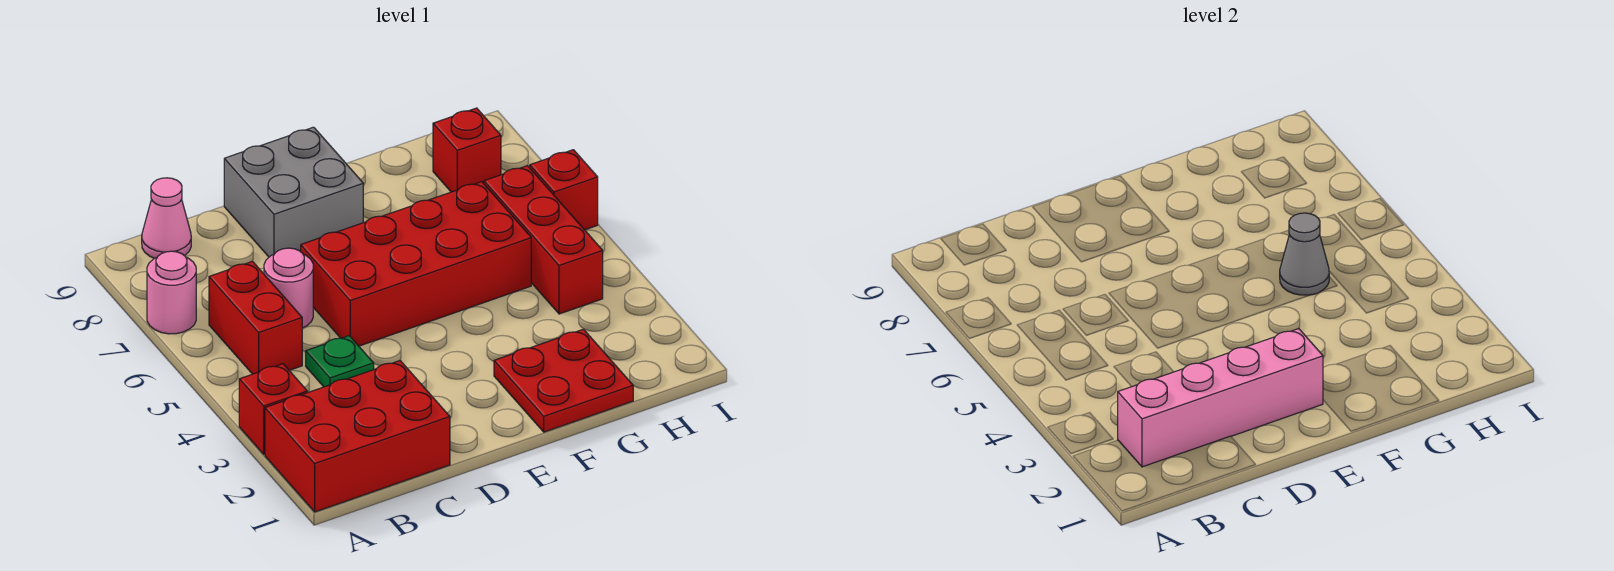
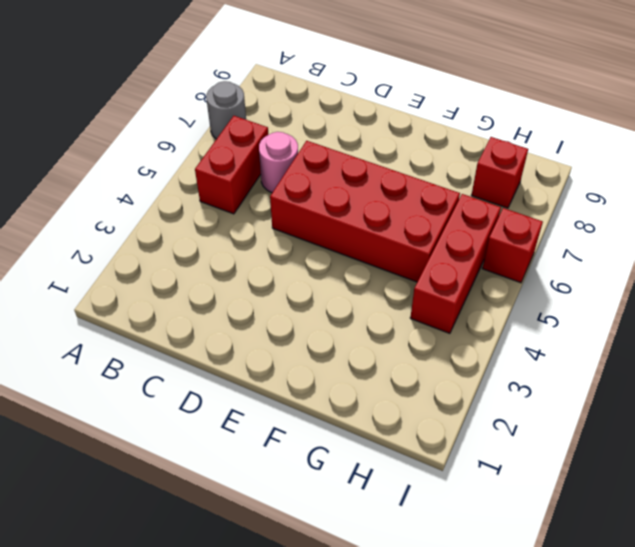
grey 1x1 round brick [206,81,246,139] -> pink 1x1 round brick [147,251,196,334]
none -> red 2x3 brick [265,361,450,512]
none -> red 1x1 brick [239,364,307,454]
none -> pink 1x1 cone [142,178,191,258]

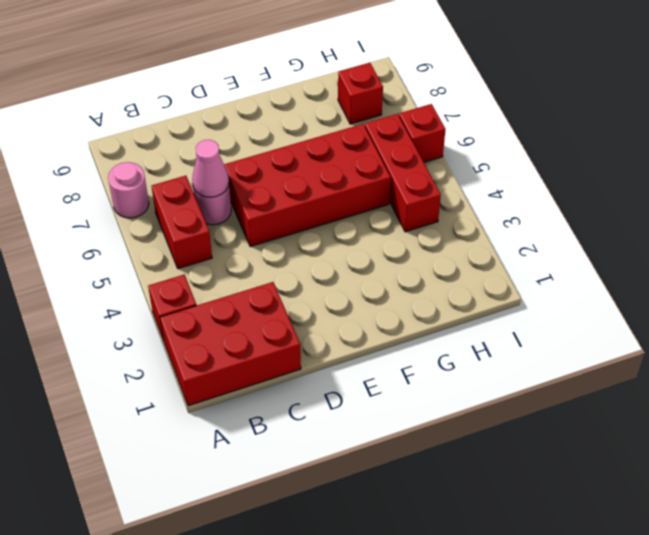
pink 1x1 cone [192,140,229,197] -> pink 1x1 cone moved to [142,178,191,258]
none -> green 1x1 plate [306,336,374,387]
none -> grey 2x2 brick [224,127,363,257]
none -> red 2x2 plate [494,329,633,432]

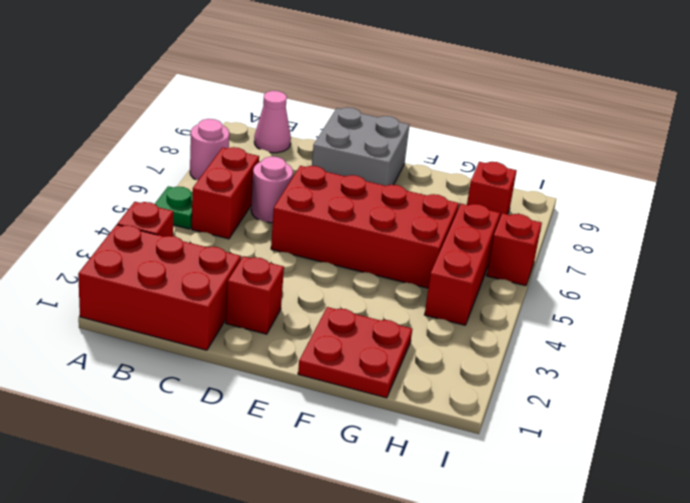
green 1x1 plate [155,186,192,229] -> green 1x1 plate moved to [306,336,374,387]
red 1x1 brick [226,256,284,334] -> none
none -> pink 1x4 brick [1118,328,1323,467]
none -> grey 1x1 cone [1280,213,1329,295]

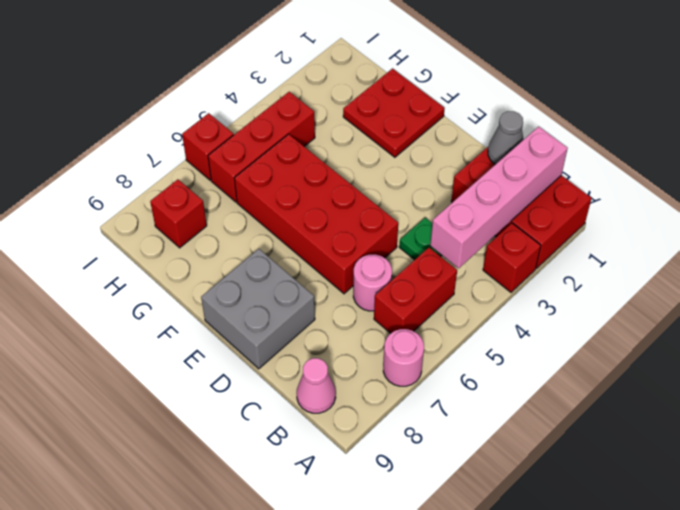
pink 1x4 brick [430,127,568,268] -> pink 1x4 brick turned to [1118,328,1323,467]
grey 1x1 cone [488,111,524,164] -> grey 1x1 cone moved to [1280,213,1329,295]

